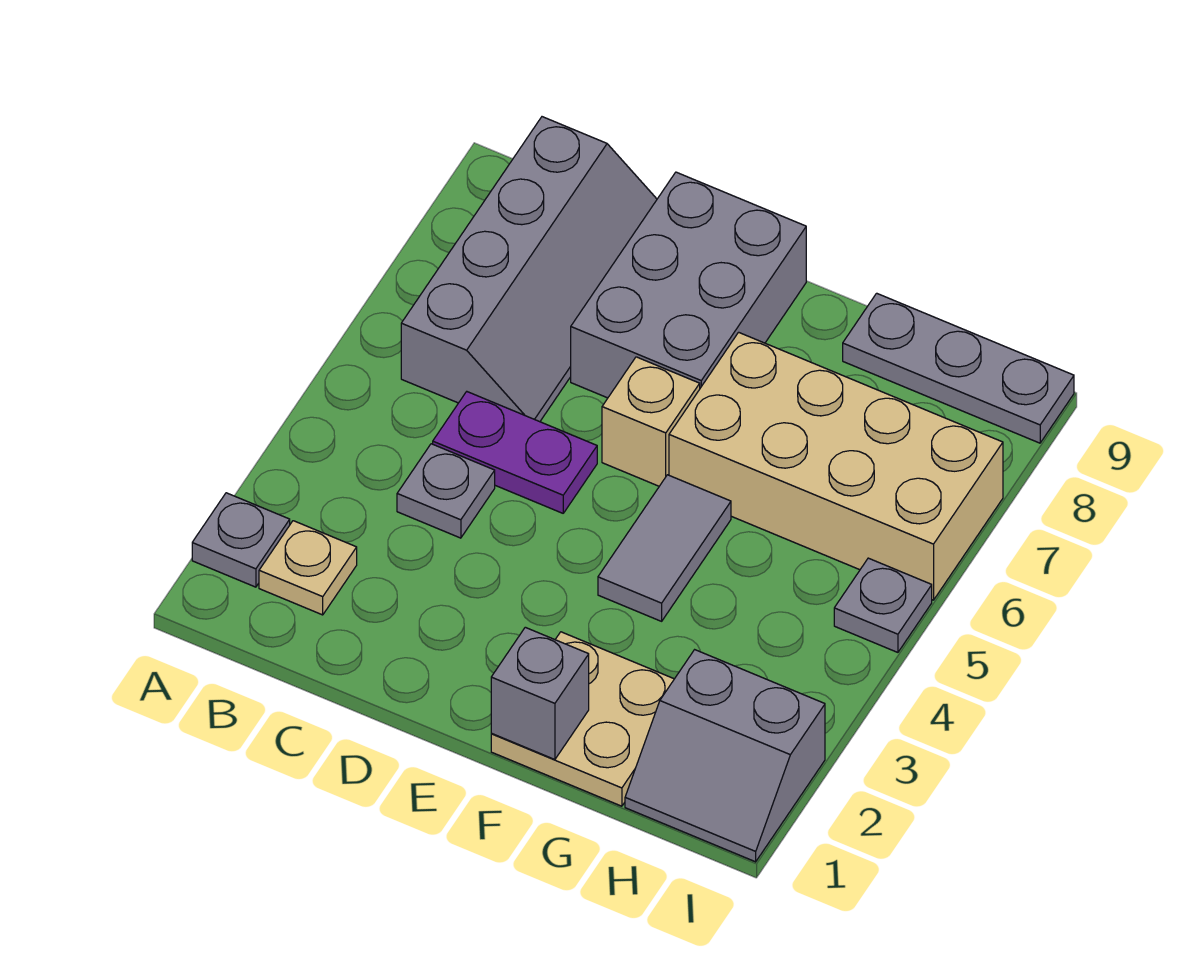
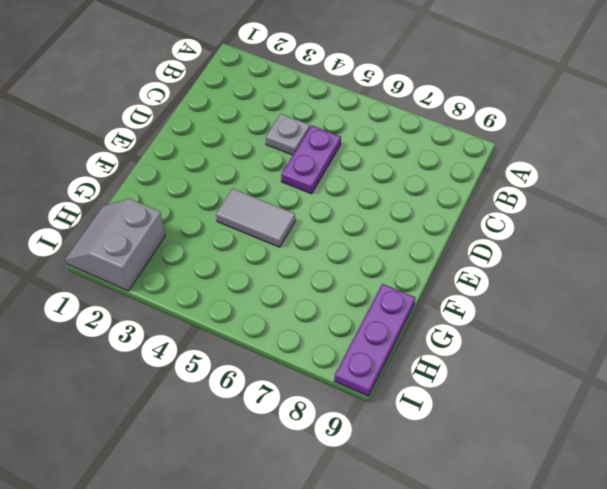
purple 1x3 plate [334,284,415,396] -> grey 1x3 plate [843,293,1074,443]
none -> grey 1x1 plate [192,493,290,587]
none -> tan 1x1 plate [259,521,357,615]
none -> grey 2x4 slope [401,117,657,422]

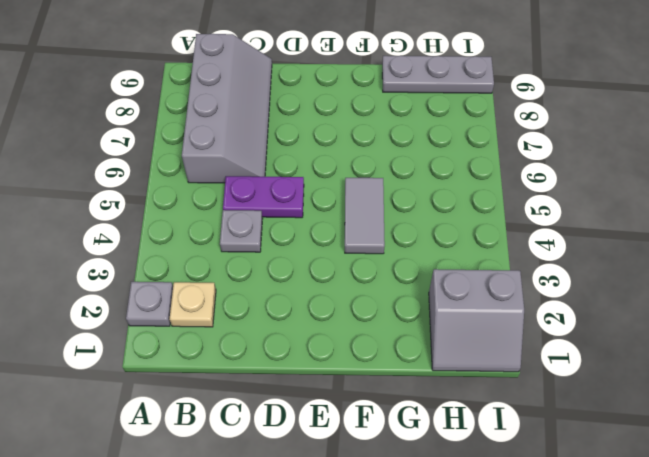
none -> grey 2x3 brick [571,172,806,398]
none -> tan 1x1 brick [602,357,700,486]
none -> tan 2x2 plate [491,632,674,806]

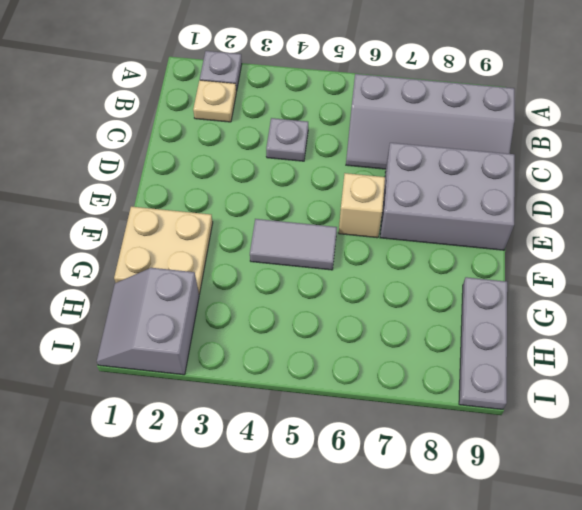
none -> purple 1x2 plate [433,392,597,513]
none -> tan 2x4 brick [669,332,1003,600]
none -> grey 1x1 plate [834,558,932,652]

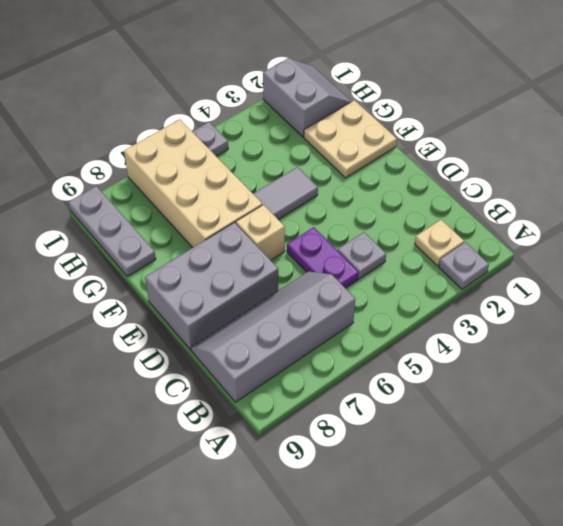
none -> grey 1x1 brick [491,627,589,759]

